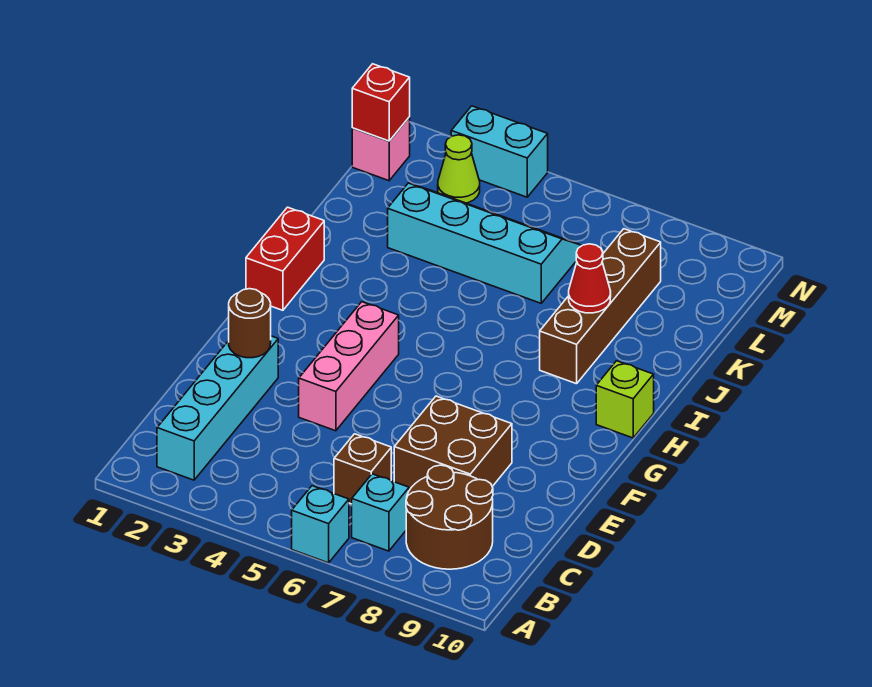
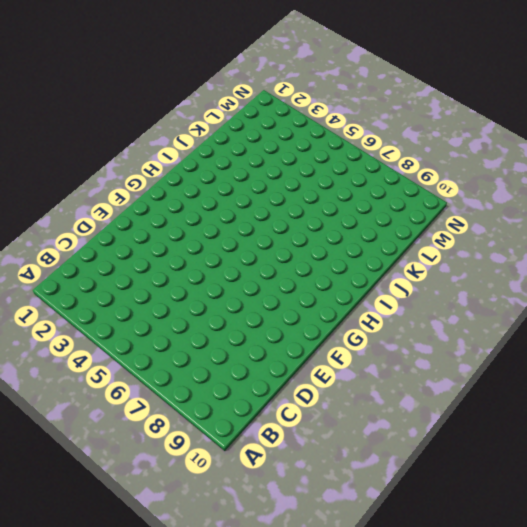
none -> cyan 1x1 brick [292,486,349,563]
none -> cyan 1x4 brick [157,336,278,480]
none -> cyan 1x1 brick [352,474,409,551]

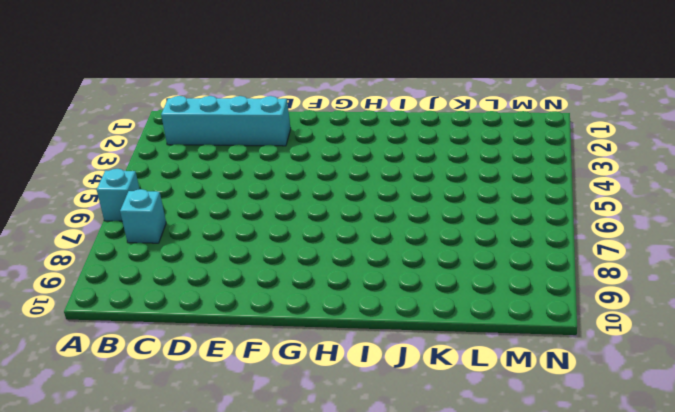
none -> brown 2x2 round brick [406,465,493,569]
none -> brown 1x1 brick [334,434,391,504]
none -> brown 2x2 brick [394,396,512,490]

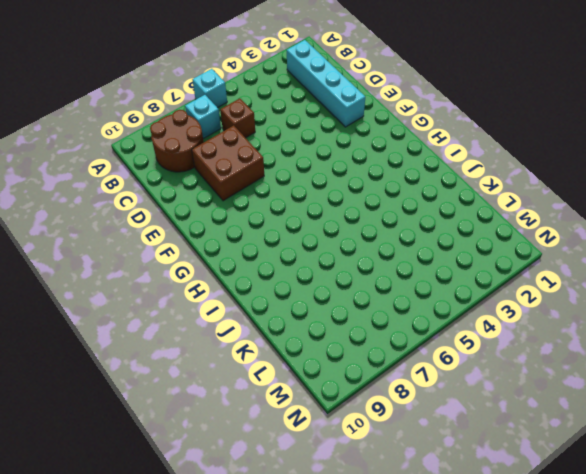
none -> pink 1x3 brick [299,302,399,431]
none -> red 1x2 brick [246,207,324,310]
none -> lime 1x1 brick [596,361,654,438]

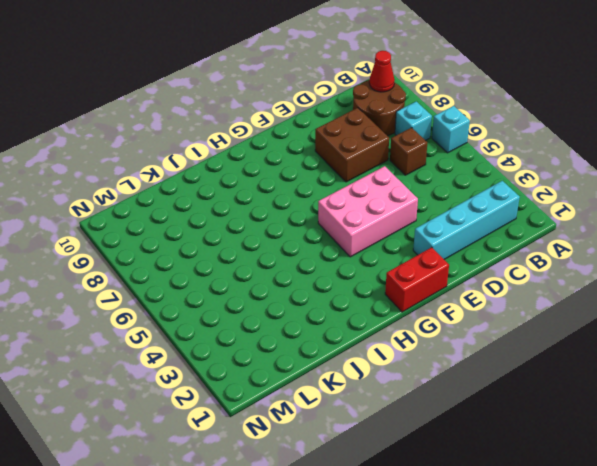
red 1x1 cone [369,51,395,92] -> red 1x1 cone moved to [569,244,611,313]
pink 2x3 brick [318,166,418,257] -> pink 1x3 brick [299,302,399,431]
red 1x2 brick [385,247,449,312] -> red 1x2 brick moved to [246,207,324,310]
none -> lime 1x1 brick [596,361,654,438]
none -> brown 1x4 brick [540,229,661,384]
none -> cyan 2x4 slope [388,183,582,303]

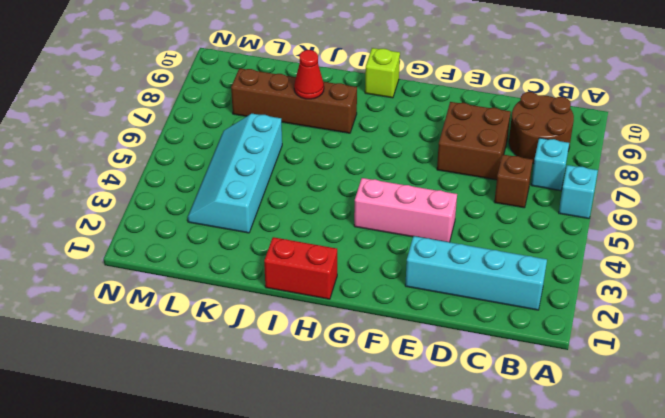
none -> pink 1x1 brick [352,117,410,181]
none -> lime 1x1 cone [438,135,480,203]
none -> cyan 1x2 brick [451,106,548,197]

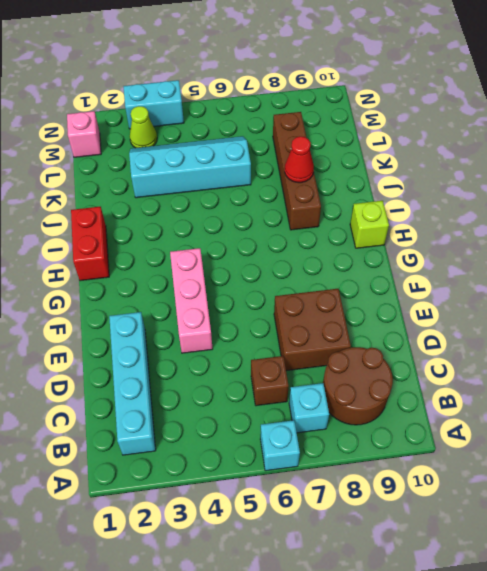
none -> brown 1x1 round brick [229,289,271,358]
none -> red 1x1 brick [352,64,410,141]

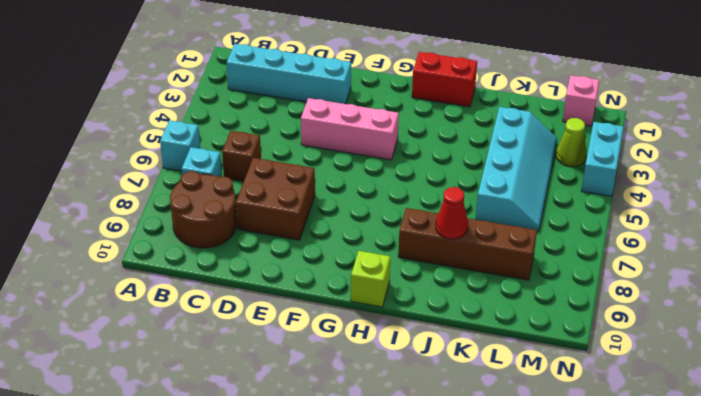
none -> brown 1x1 round brick [229,289,271,358]
none -> red 1x1 brick [352,64,410,141]

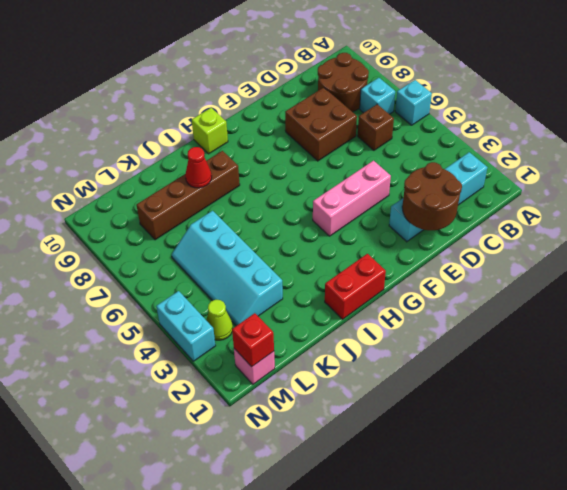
brown 2x2 round brick [402,162,462,230] -> brown 1x1 round brick [229,289,271,358]

